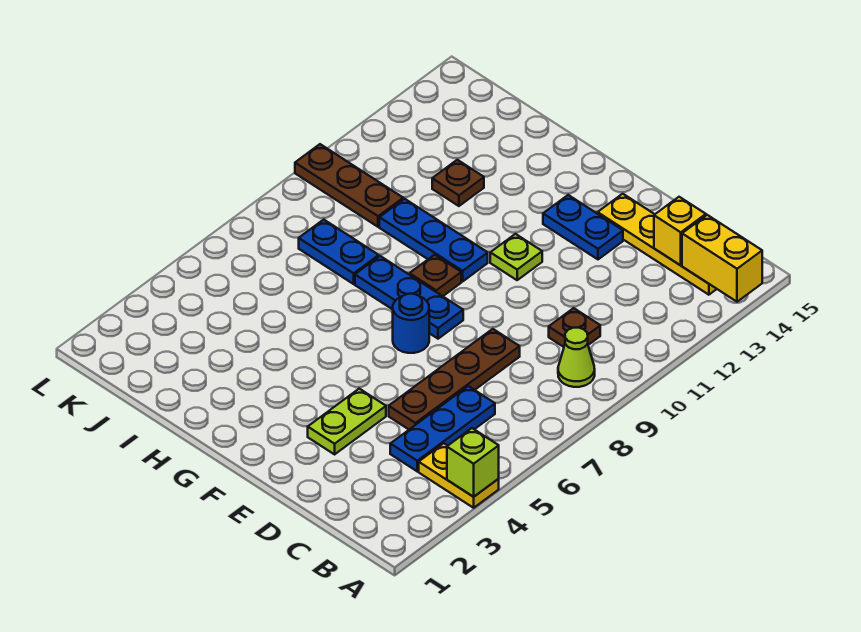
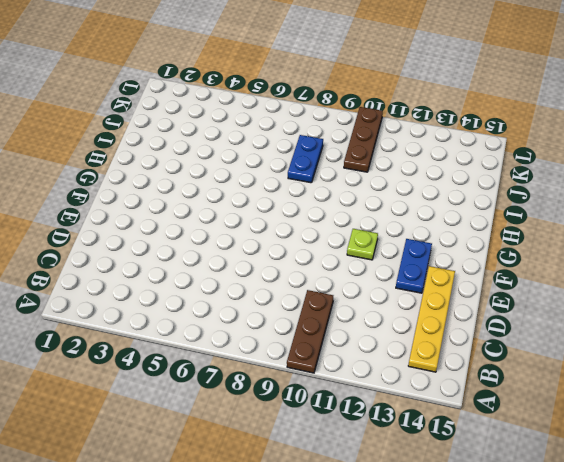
brown 1x3 plate [287,290,333,373] -> brown 1x1 plate [549,308,600,347]
none -> yellow 1x2 plate [419,443,499,508]
none -> lime 1x1 cone [558,328,595,387]
none -> blue 1x3 plate [390,386,495,471]

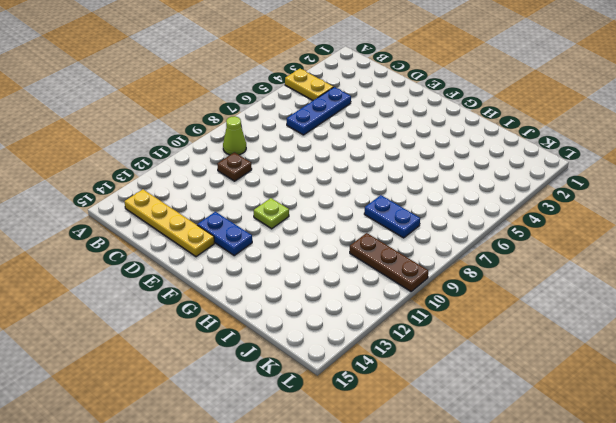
none -> brown 1x4 plate [389,329,520,429]
none -> lime 1x2 plate [308,389,386,454]
none -> blue 1x1 round brick [393,294,429,353]

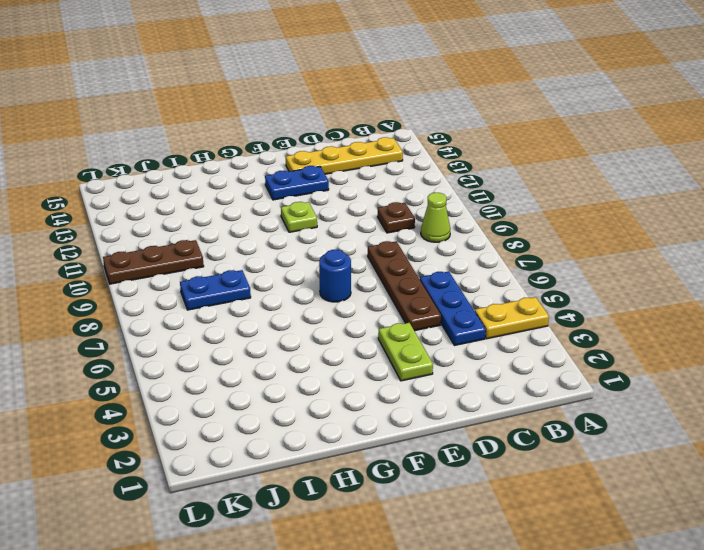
none -> blue 1x3 plate [355,256,463,339]
none -> brown 1x1 plate [410,255,461,296]
none -> blue 1x3 plate [379,199,488,281]

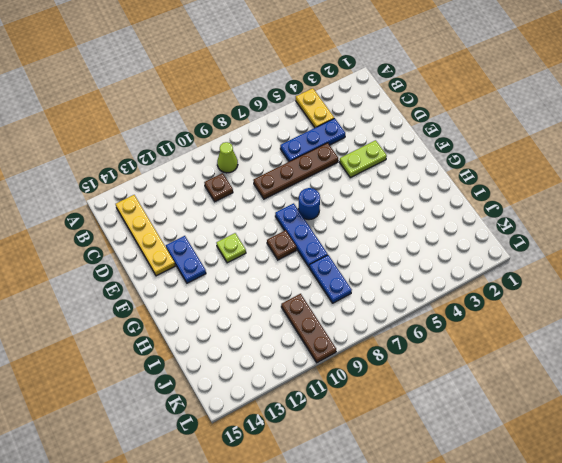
none -> blue 1x3 plate [379,199,488,281]
none -> brown 1x1 plate [432,160,484,206]
none -> lime 1x1 brick [447,428,499,497]

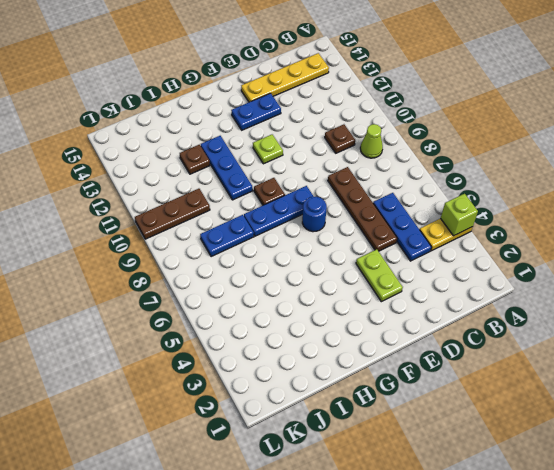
blue 1x3 plate [201,136,253,200] -> blue 1x3 plate turned to [379,199,488,281]
none -> yellow 1x2 brick [682,215,762,302]
none -> yellow 1x1 brick [654,197,706,265]

